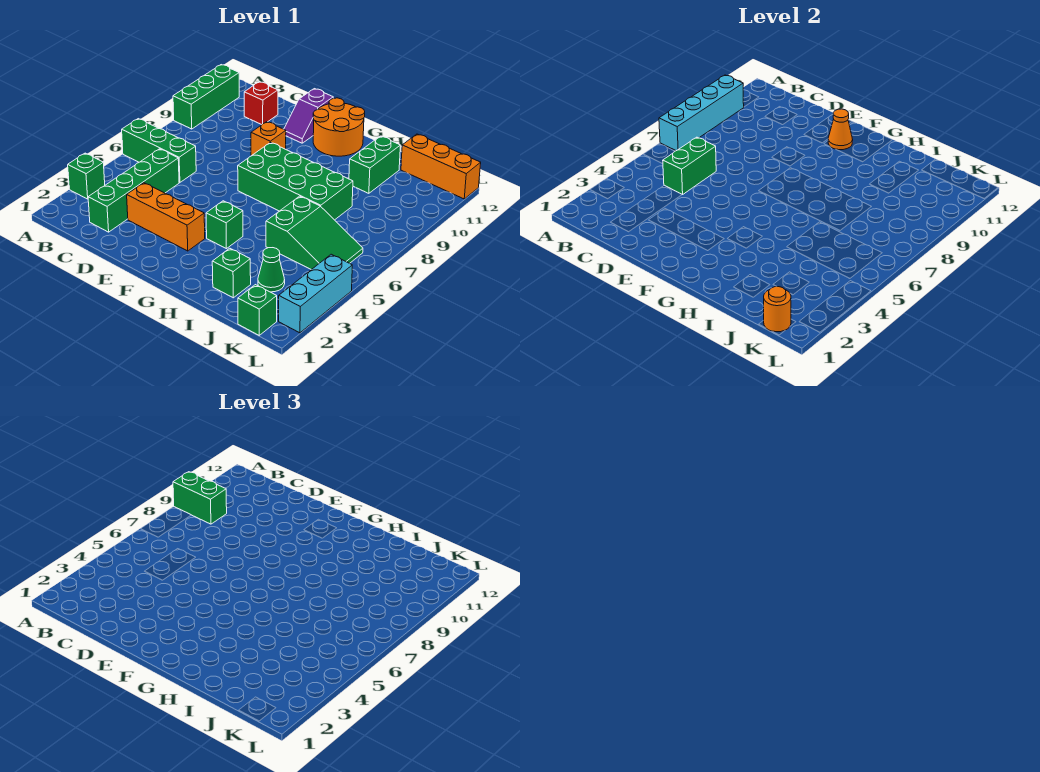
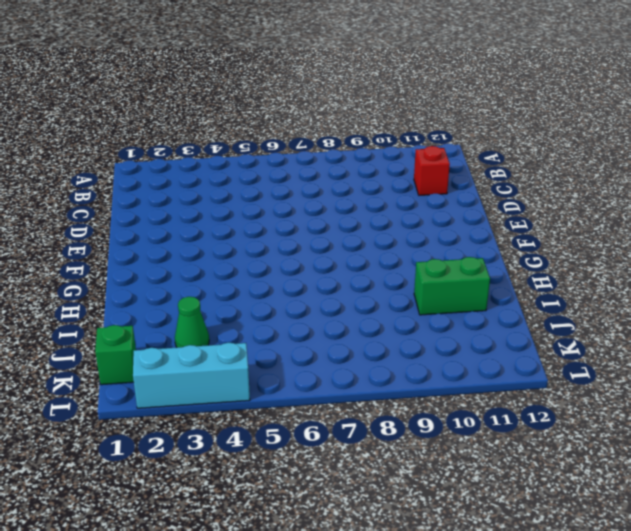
none -> green 1x1 brick [68,153,105,199]
none -> green 1x3 brick [122,119,196,182]
none -> green 1x3 brick [173,65,239,129]

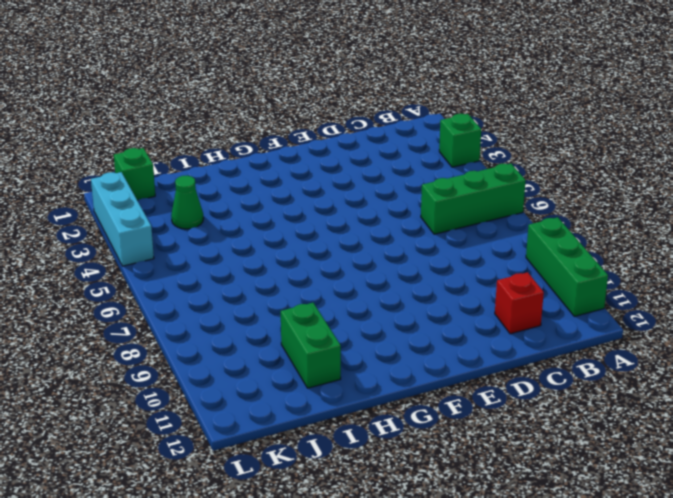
none -> green 1x4 brick [88,149,179,232]
none -> orange 1x3 brick [127,183,205,251]
none -> orange 1x1 brick [251,122,286,156]

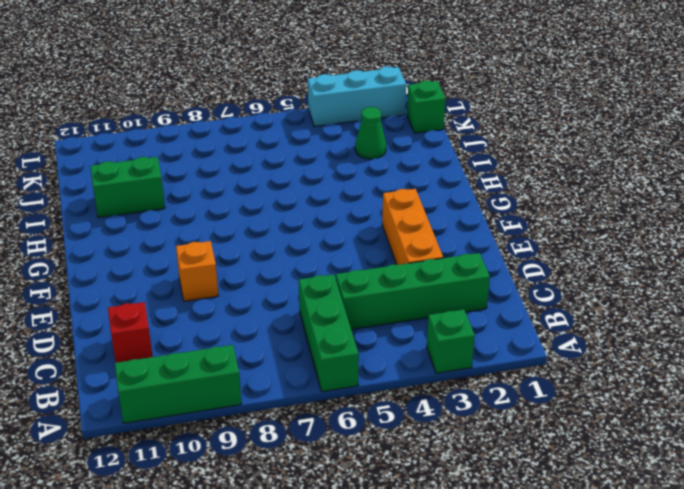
none -> purple 1x2 slope [284,89,333,143]
none -> green 2x4 brick [238,142,353,220]
none -> orange 2x2 round brick [313,98,365,156]

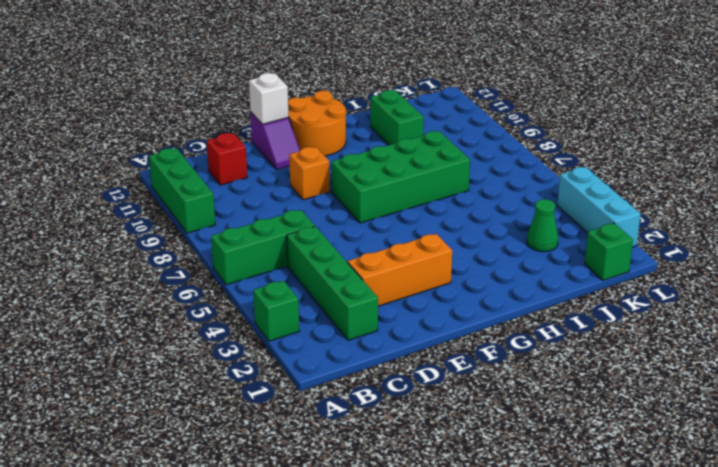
white 1x1 brick [249,73,288,124] -> none
none -> green 1x1 brick [206,201,243,249]
none -> green 1x1 brick [212,248,251,298]
none -> green 2x3 slope [266,196,363,270]

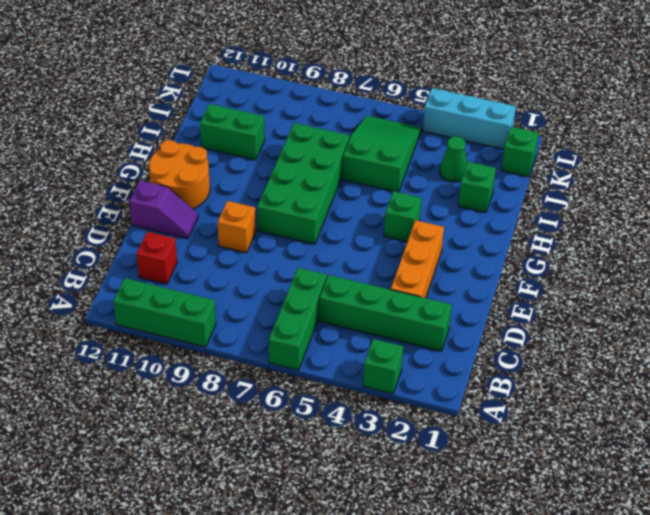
none -> orange 1x3 brick [401,134,481,199]
none -> cyan 1x4 brick [659,75,744,151]
none -> green 1x2 brick [663,137,716,195]

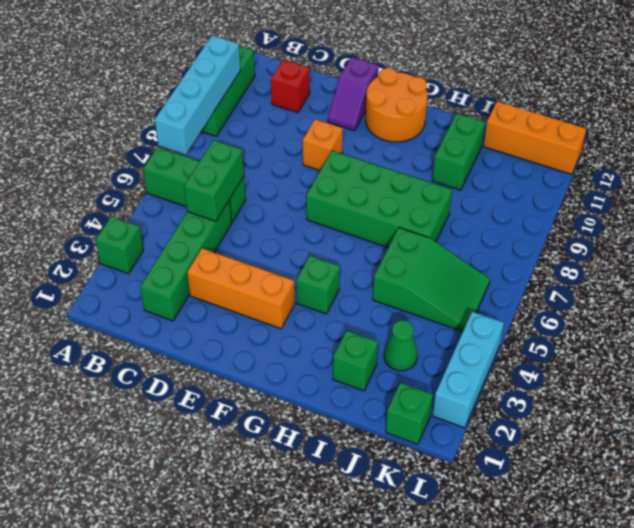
none -> orange 1x1 cone [828,109,853,150]
none -> orange 1x1 round brick [764,286,791,332]
none -> green 1x2 brick [173,472,227,524]

